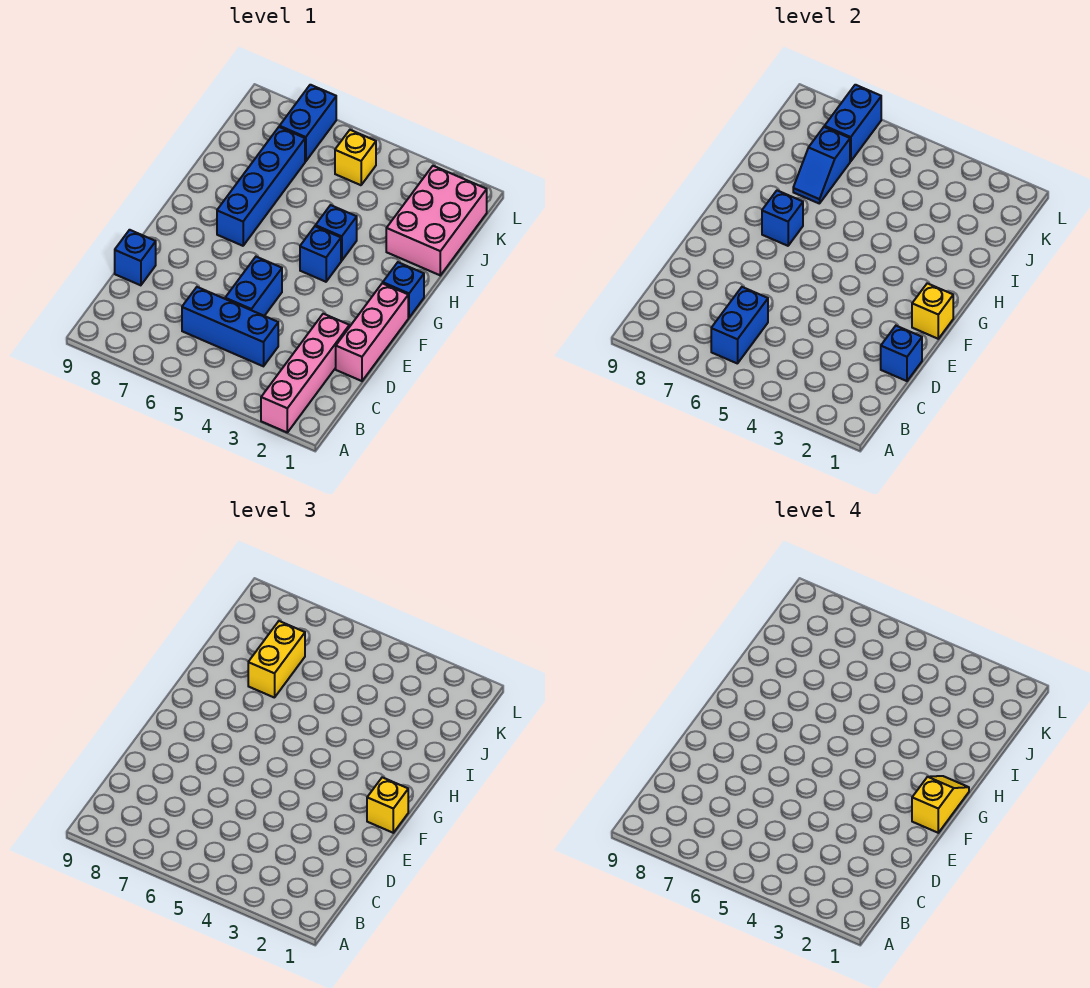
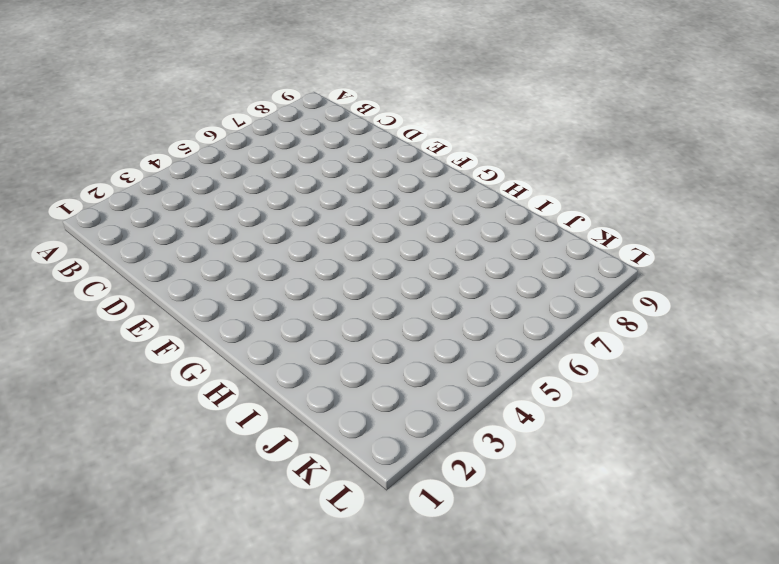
none -> pink 1x4 brick [261,314,349,432]
none -> blue 1x3 brick [182,287,278,366]
none -> pink 1x3 brick [336,283,408,381]

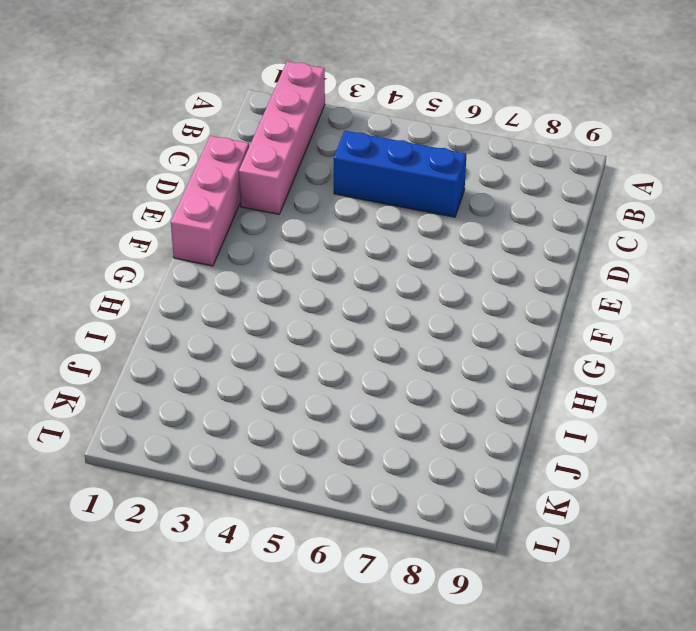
none -> blue 1x2 brick [225,257,282,316]
none -> blue 1x1 brick [115,230,156,285]
none -> blue 1x1 brick [383,262,424,318]

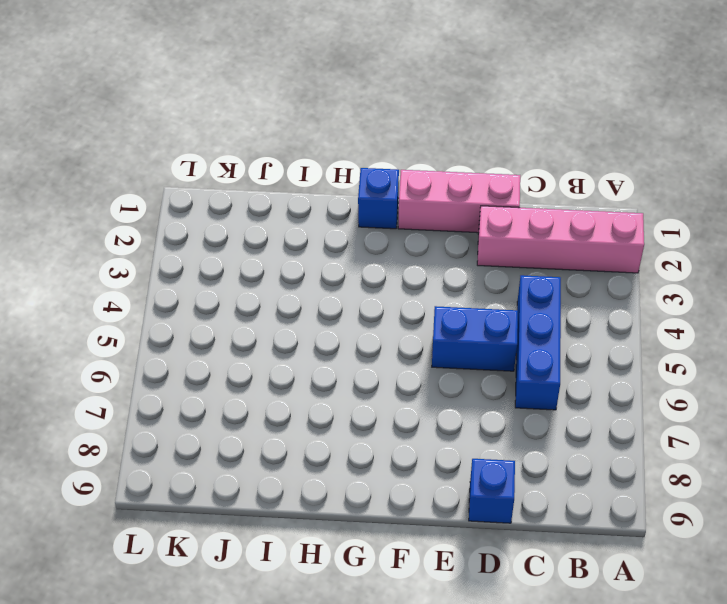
none -> blue 1x1 brick [300,226,341,282]
none -> blue 1x4 brick [217,127,305,246]
none -> blue 1x1 brick [316,205,357,261]

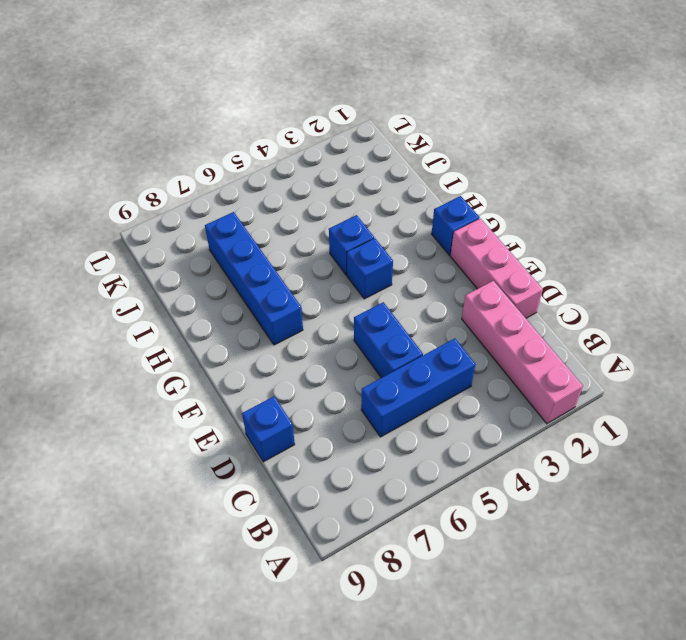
none -> pink 2x3 brick [386,166,487,275]
none -> yellow 1x1 brick [335,130,376,185]
none -> blue 1x2 brick [280,85,336,161]

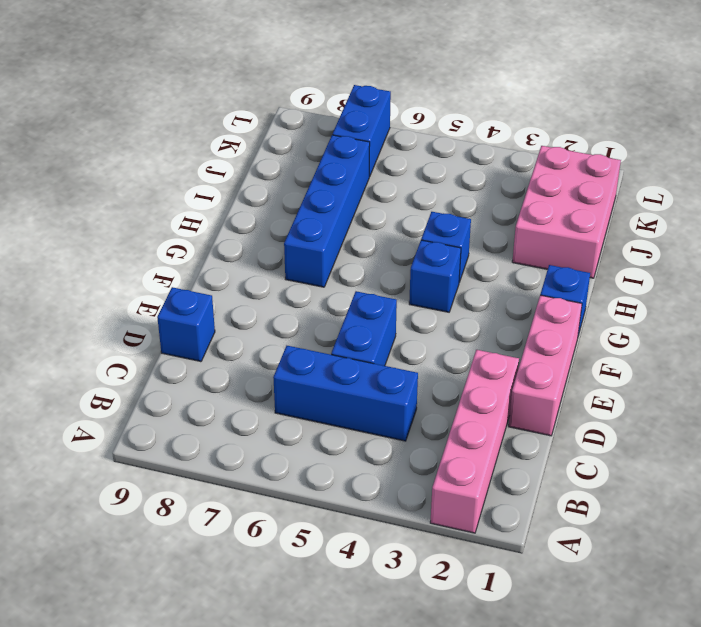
none -> yellow 1x1 brick [335,130,376,185]
none -> blue 1x2 brick [711,287,768,364]
none -> blue 1x1 brick [881,326,922,381]

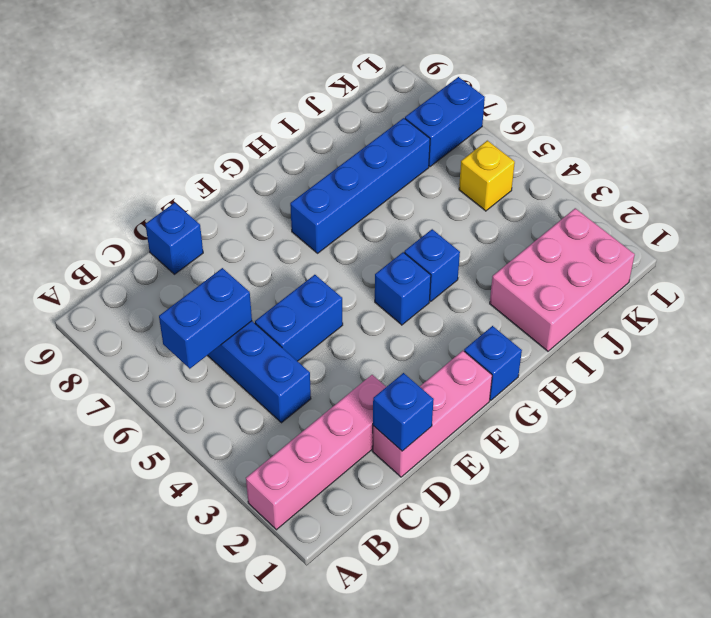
none -> yellow 1x1 brick [912,283,953,339]
none -> blue 1x1 brick [762,191,803,246]
none -> blue 1x2 slope [793,127,850,204]

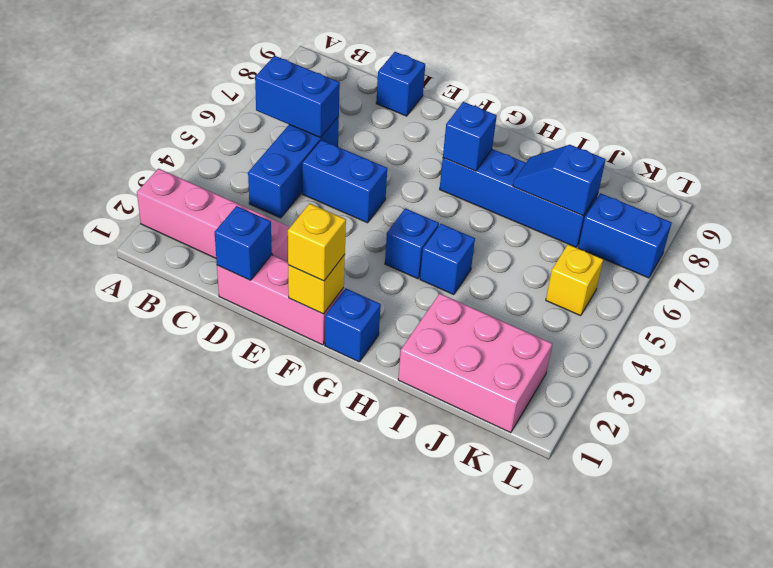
none -> blue 1x2 brick [825,85,881,161]
none -> yellow 1x2 brick [248,621,305,698]
none -> yellow 1x2 slope [912,776,969,833]

